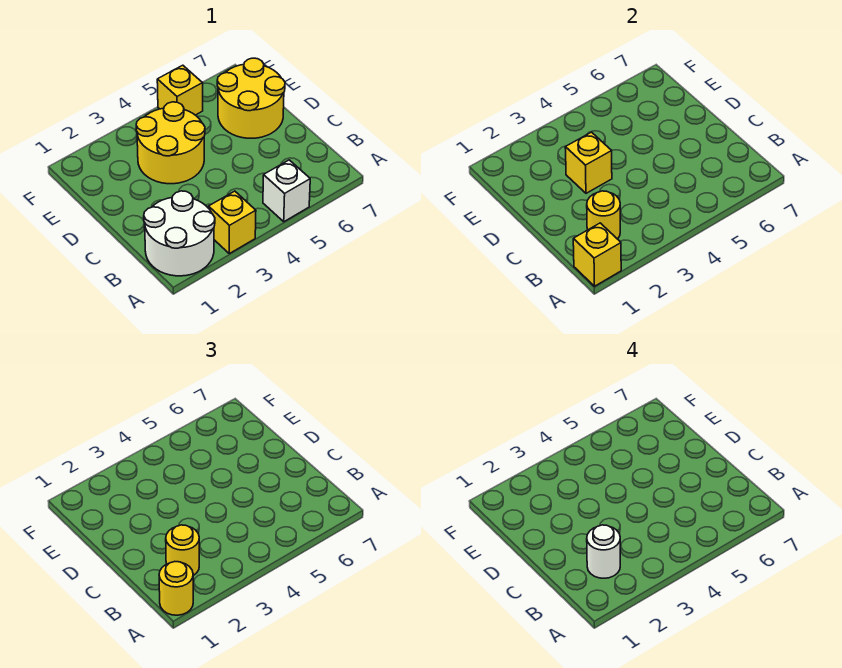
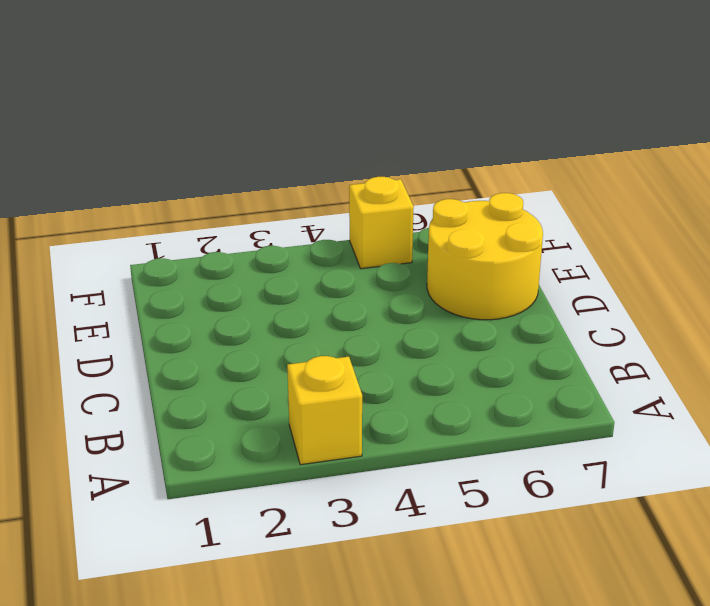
none -> white 2x2 round brick [144,191,215,276]
none -> white 1x1 brick [263,160,310,222]
none -> yellow 2x2 round brick [136,102,205,184]

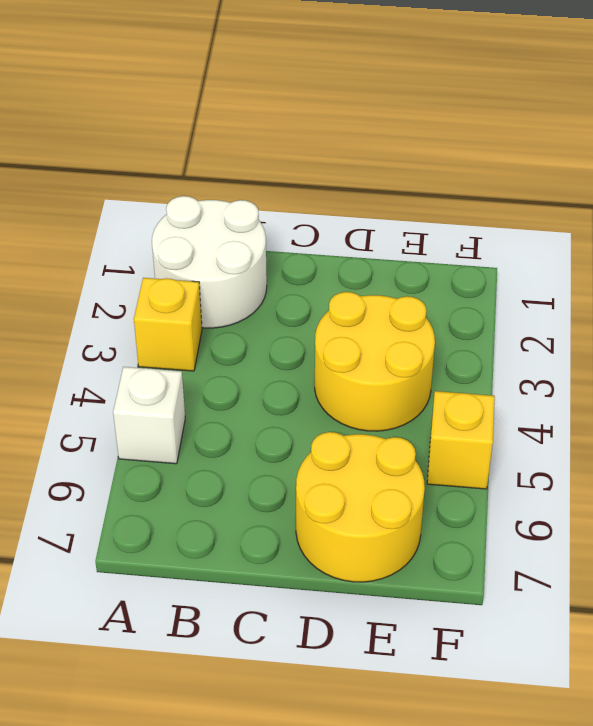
none -> yellow 1x1 brick [573,223,621,286]
none -> yellow 1x1 round brick [587,191,620,239]
none -> yellow 1x1 brick [565,132,612,193]

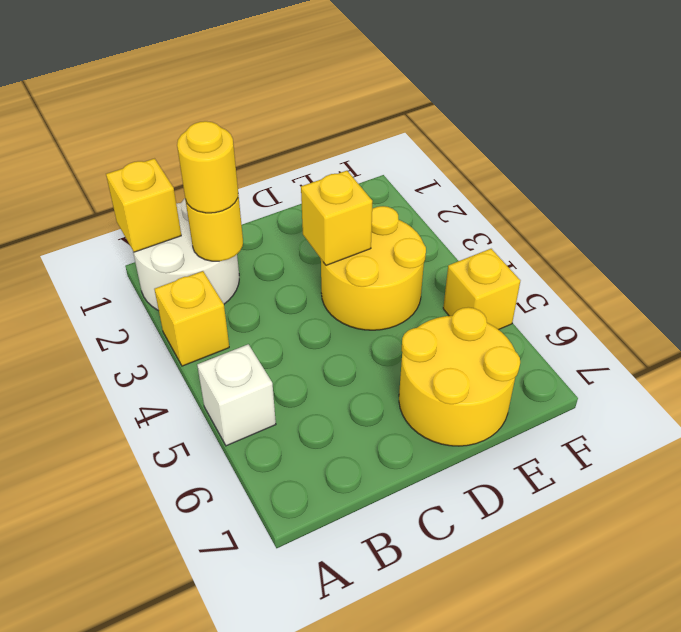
none -> yellow 1x1 round brick [159,562,193,615]
none -> white 1x1 round brick [587,525,620,578]

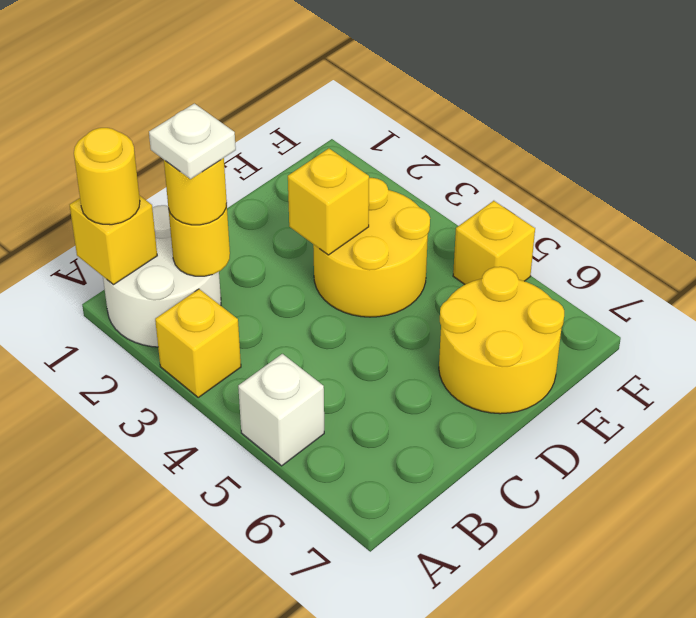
white 1x1 plate [149,103,236,179] -> white 1x1 round brick [587,525,620,578]

